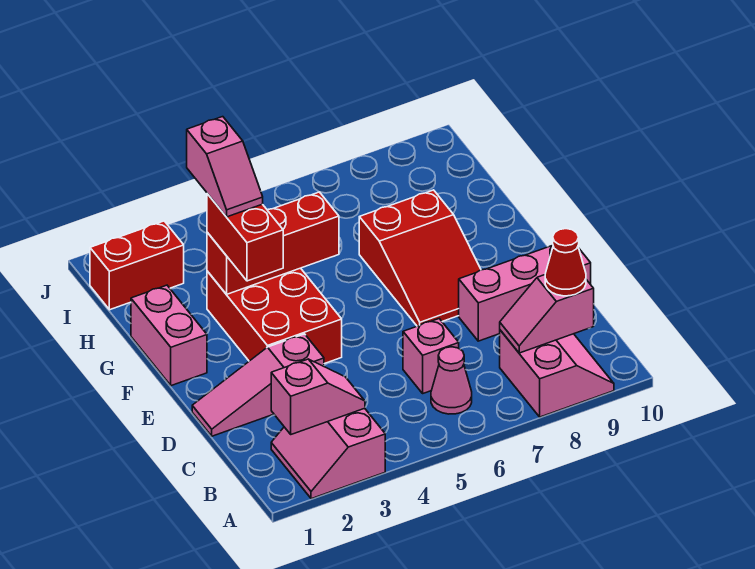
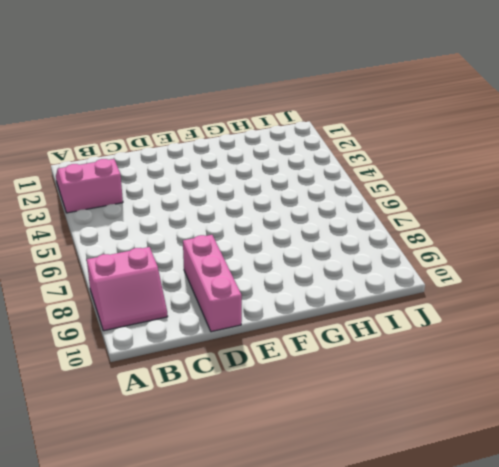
none -> pink 1x1 cone [431,347,472,414]
none -> pink 1x1 brick [403,319,459,393]
none -> pink 1x3 slope [192,334,324,436]

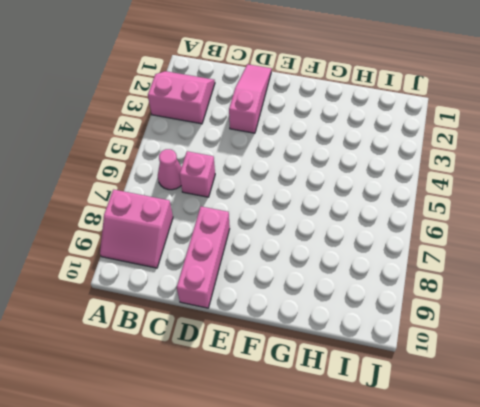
none -> red 2x3 brick [207,268,342,364]
none -> red 2x3 slope [359,190,481,326]
none -> pink 1x2 brick [131,285,207,386]

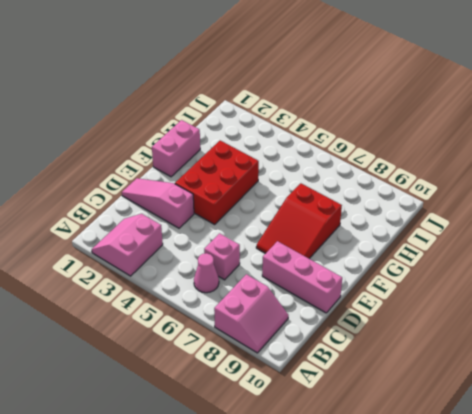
none -> red 1x2 brick [90,221,184,310]
none -> pink 1x2 slope [271,359,365,434]
none -> pink 1x2 slope [500,275,594,353]

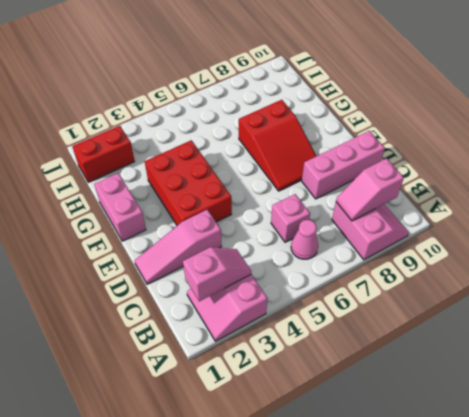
none -> red 1x3 brick [207,192,339,294]
none -> red 1x1 cone [545,229,586,296]
none -> red 1x2 brick [207,194,283,281]

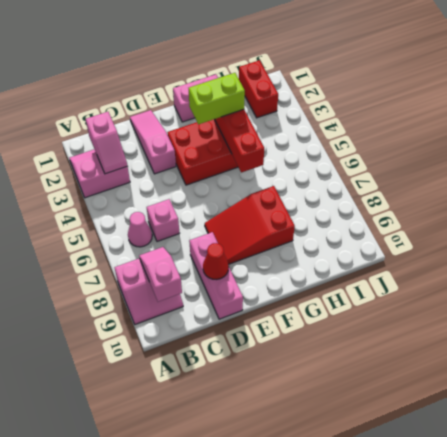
red 1x1 cone [203,243,229,279] -> red 1x1 cone moved to [545,229,586,296]
lime 1x2 brick [189,73,245,124] -> red 1x2 brick [207,194,283,281]
none -> pink 1x2 slope [187,117,263,217]

